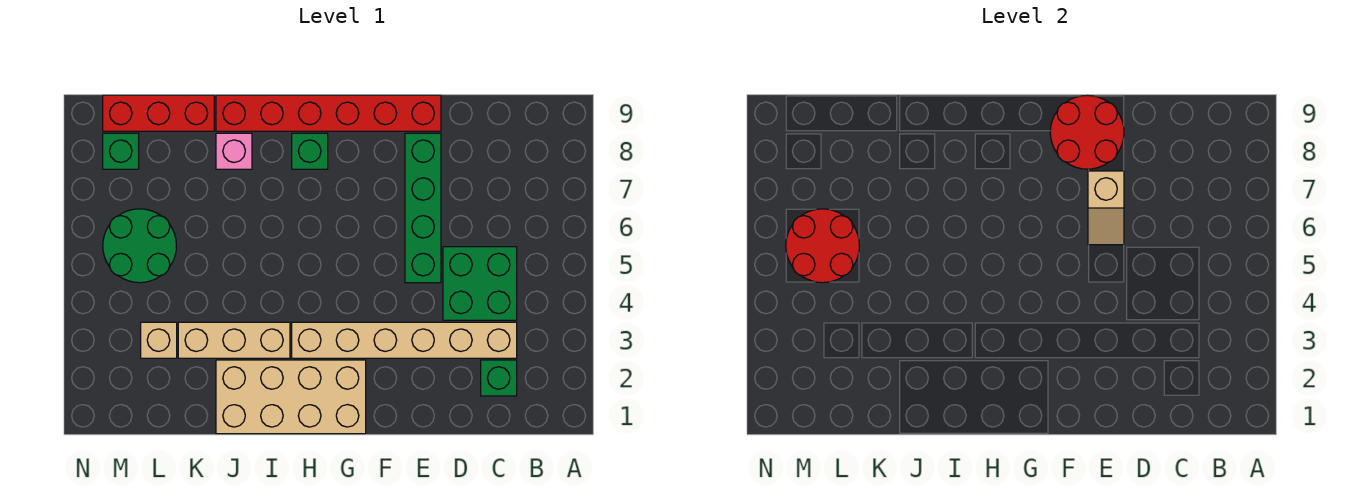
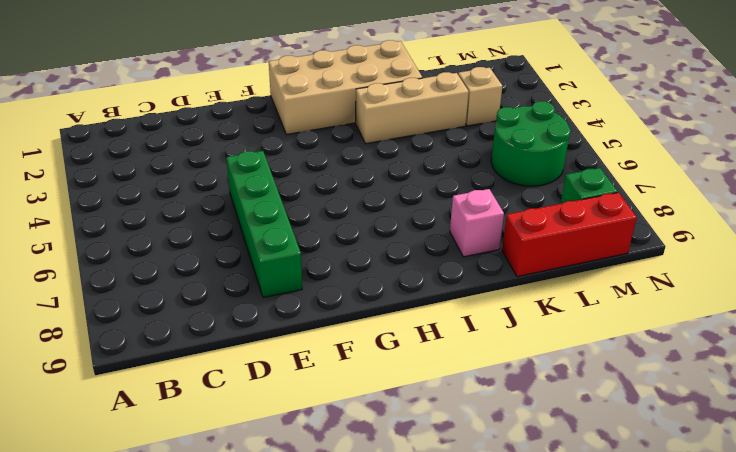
none -> green 1x1 brick [481,360,517,396]
none -> tan 1x6 brick [292,322,517,358]
none -> green 2x2 brick [443,247,517,320]

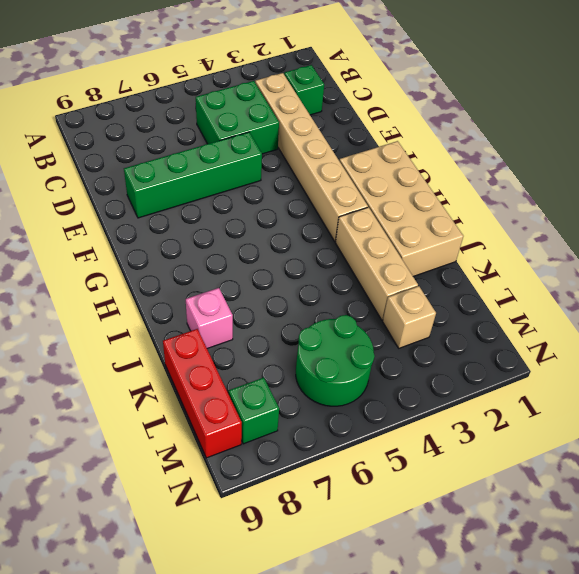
none -> red 1x6 brick [216,95,441,131]
none -> green 1x1 brick [292,133,328,169]
none -> tan 1x2 slope [1088,171,1124,245]

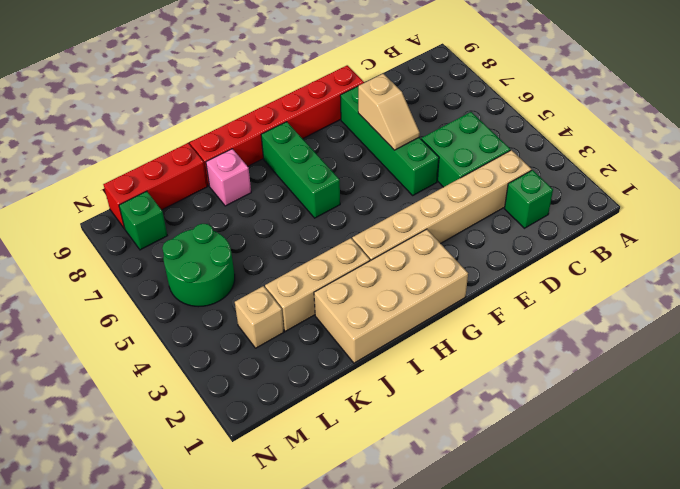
green 1x3 brick [261,122,340,218] -> green 1x1 brick [292,133,328,169]
none -> red 2x2 round brick [1050,95,1124,169]
none -> red 2x2 round brick [786,209,860,283]

